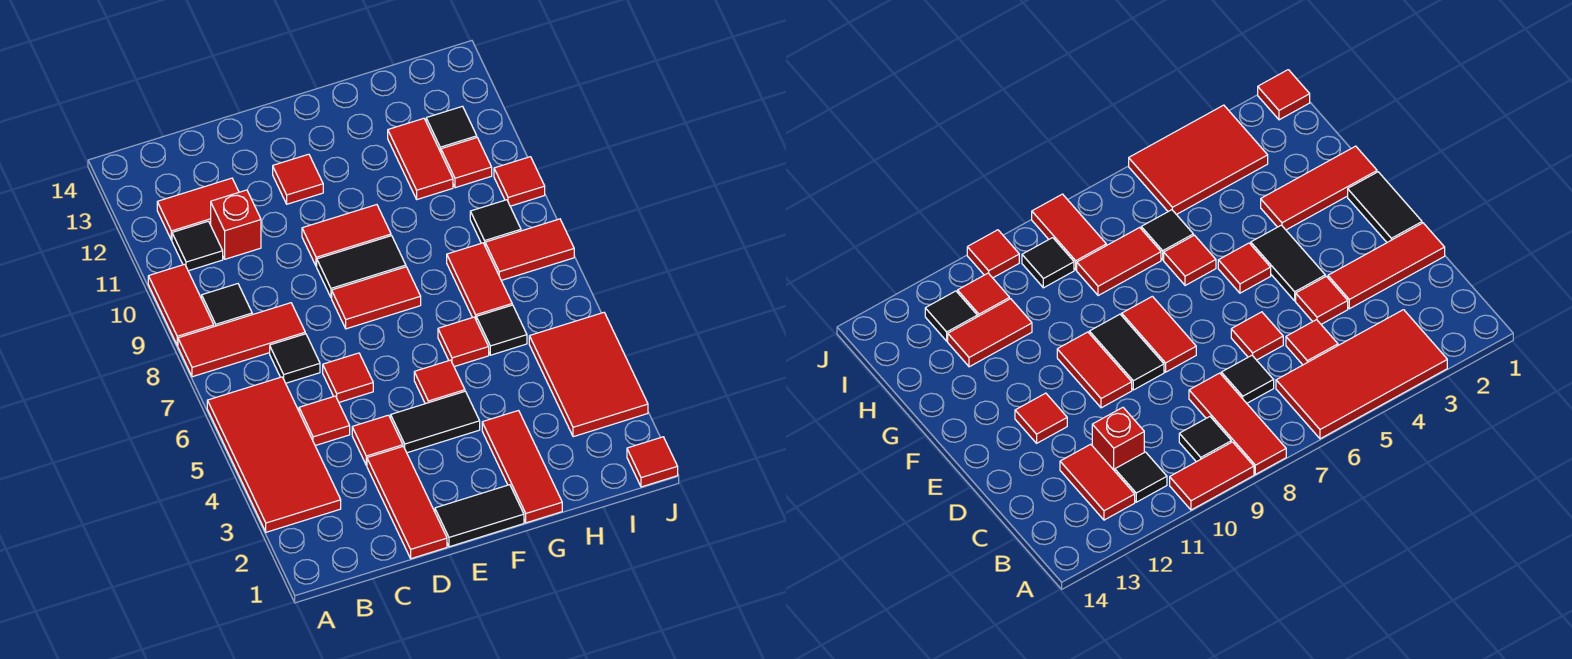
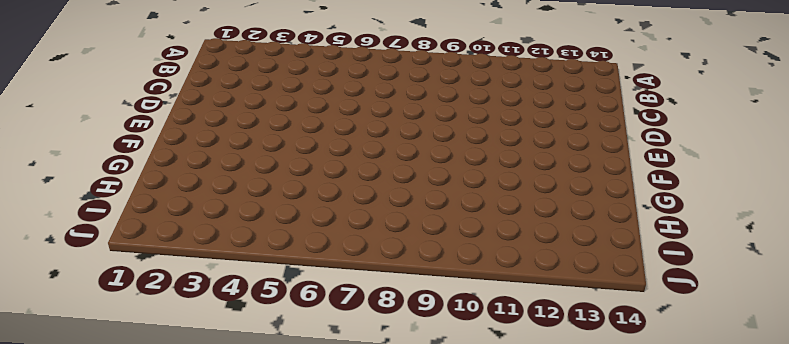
none -> red 2x4 tile [207,377,341,532]
none -> red 1x3 tile [178,303,305,377]
none -> red 1x2 tile [148,264,214,346]
none -> black 1x1 tile [202,284,252,327]

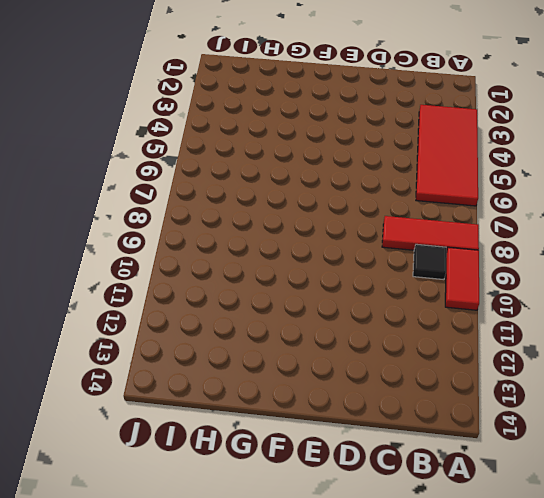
none -> black 1x1 tile [172,221,223,271]
none -> red 1x2 tile [157,178,239,240]
none -> red 1x1 tile [299,396,350,446]
none -> black 1x1 tile [270,334,320,383]

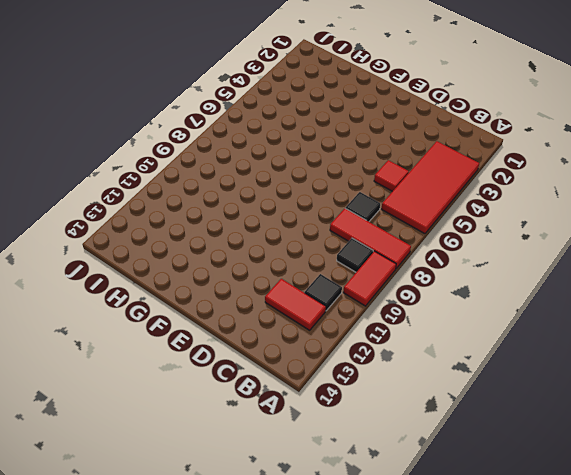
none -> red 1x1 brick [211,190,261,259]
none -> red 1x3 tile [367,447,447,559]
none -> red 1x1 tile [352,415,403,465]
none -> red 1x1 tile [323,353,373,402]

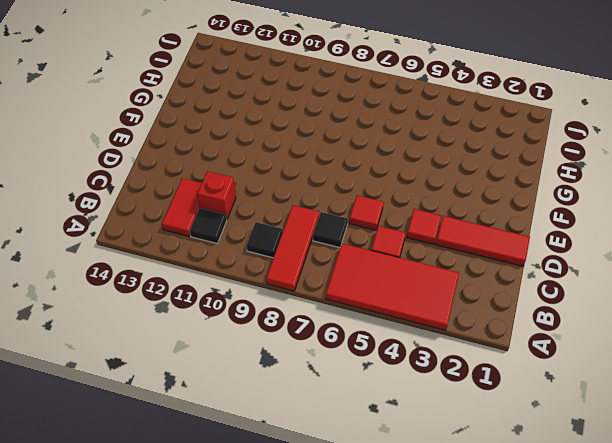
none -> red 1x2 tile [148,264,214,346]
none -> black 1x2 tile [435,485,524,547]
none -> black 1x2 tile [391,391,480,453]
none -> red 1x2 tile [332,267,421,329]

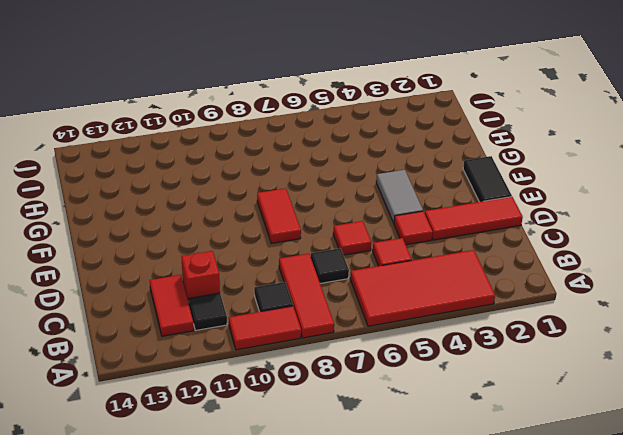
grey 1x2 tile [376,170,423,223] -> black 1x2 tile [391,391,480,453]
none -> black 1x2 tile [317,236,406,298]
none -> red 1x2 tile [302,205,391,267]
none -> red 1x1 tile [273,154,323,204]
none -> red 1x1 tile [414,360,465,404]

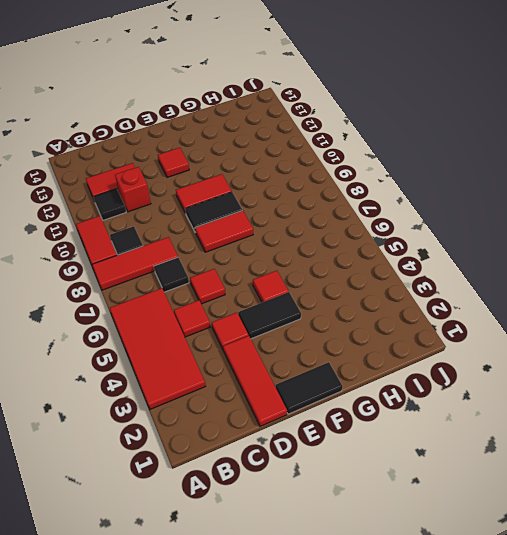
none -> red 1x3 tile [482,411,562,523]
none -> red 1x1 tile [438,317,489,367]
none -> black 1x1 tile [476,305,527,355]
none -> red 1x2 tile [447,243,512,319]

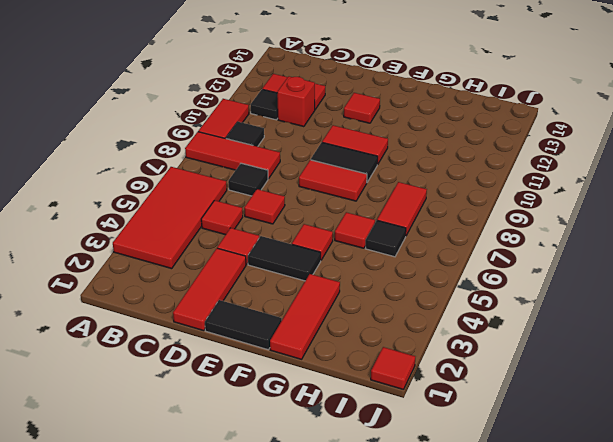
none -> red 1x2 tile [388,118,453,199]
none -> red 2x3 tile [529,313,648,437]
none -> red 1x2 tile [485,219,574,280]
none -> black 1x1 tile [470,200,521,245]

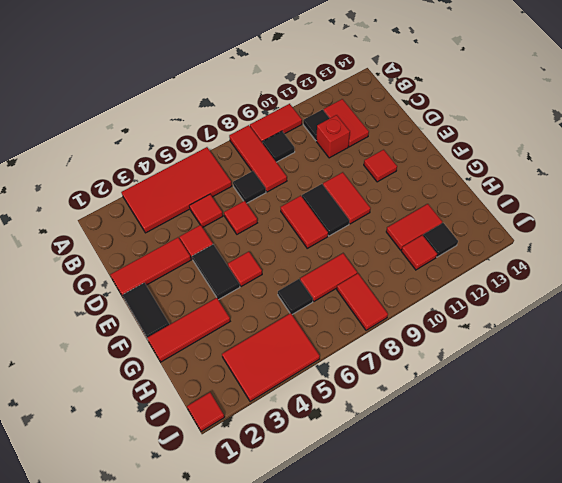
none -> red 1x1 tile [438,317,489,367]
none -> black 1x1 tile [470,200,521,245]
none -> red 1x1 tile [494,157,545,206]

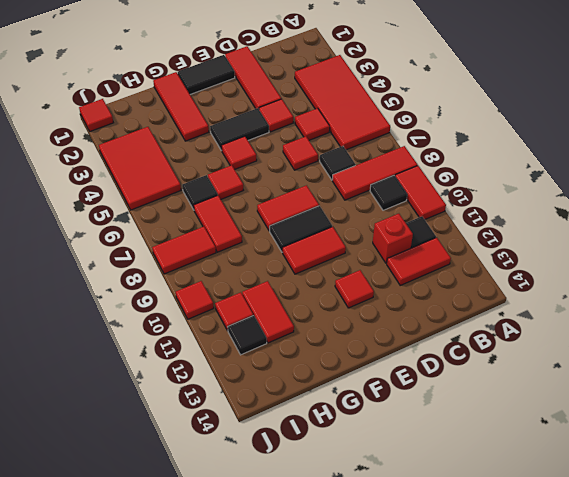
none -> black 1x1 tile [470,200,521,245]

